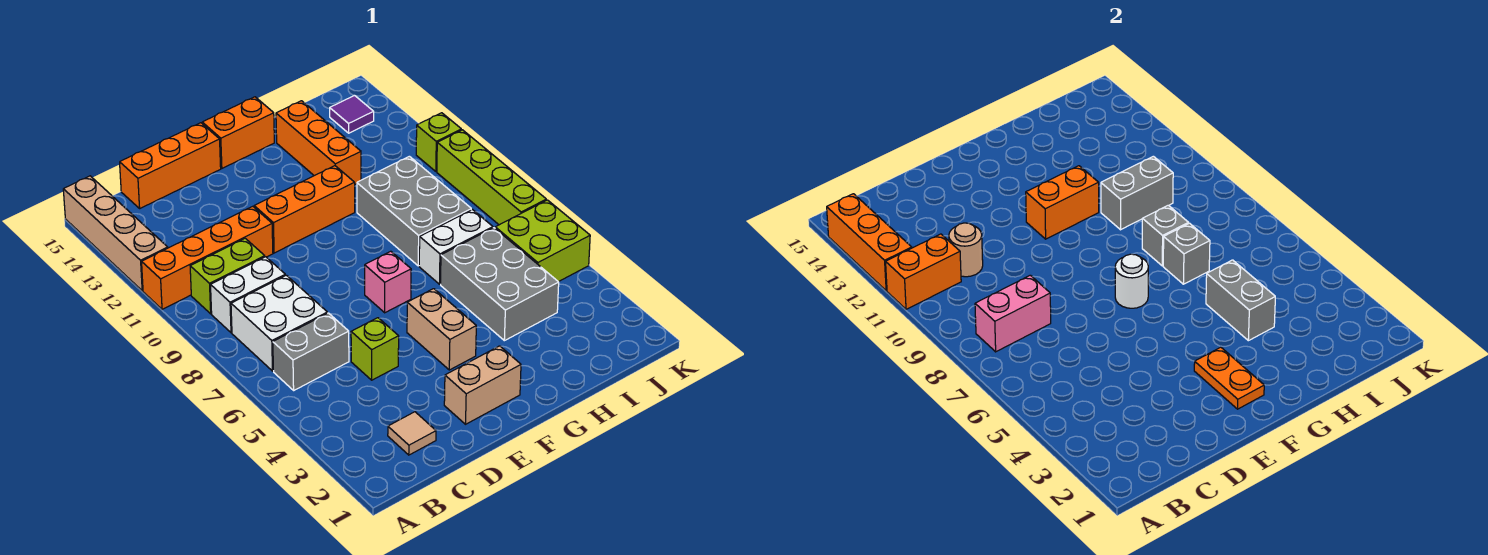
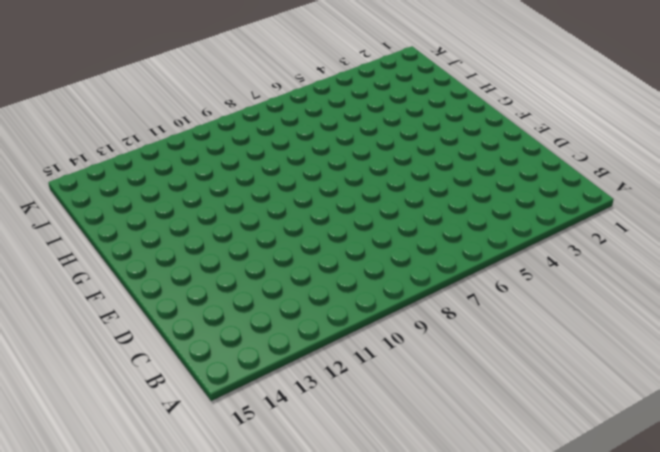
none -> orange 1x4 brick [142,206,273,309]
none -> tan 1x4 brick [63,176,168,291]
none -> grey 1x2 brick [273,313,349,390]
none -> white 2x2 brick [231,275,327,371]

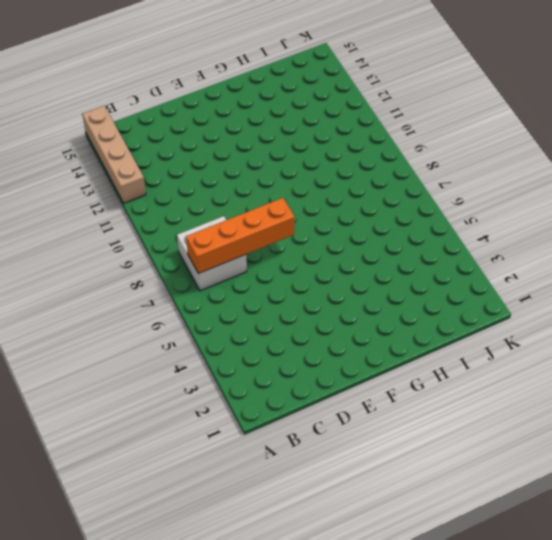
orange 1x4 brick [186,198,295,274] -> orange 1x4 brick moved to [142,206,273,309]
none -> grey 1x2 brick [273,313,349,390]
none -> white 1x2 brick [211,257,285,333]
none -> lime 1x2 brick [190,238,265,314]
none -> tan 1x1 tile [388,412,436,455]

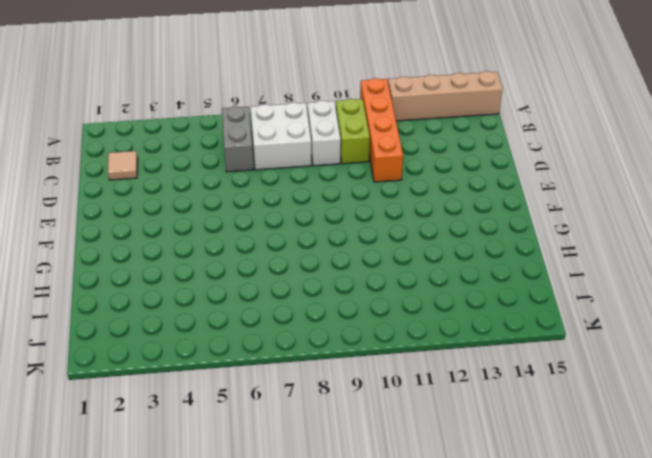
none -> orange 1x3 brick [120,123,221,208]
none -> lime 1x1 brick [351,318,399,380]
none -> tan 1x2 brick [444,346,521,424]
none -> orange 1x3 brick [254,166,355,253]

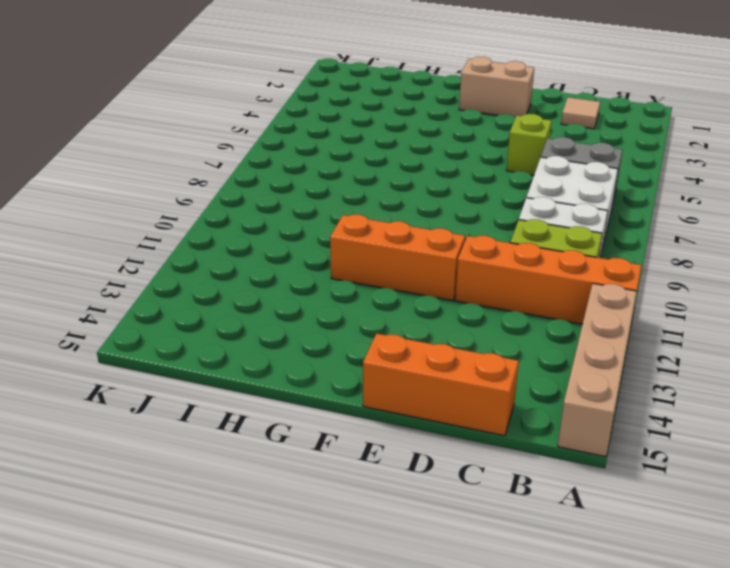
none -> tan 1x2 brick [407,289,476,370]
none -> pink 1x1 brick [365,251,411,313]
none -> orange 1x2 brick [202,97,274,168]
none -> grey 2x3 brick [441,228,559,341]

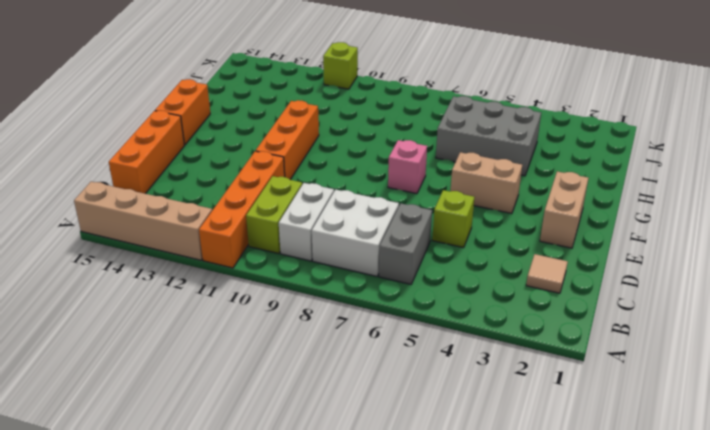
none -> white 1x2 brick [419,210,493,284]
none -> grey 2x3 brick [357,156,471,266]
none -> orange 1x3 brick [276,101,361,184]
none -> lime 2x2 brick [495,200,590,282]

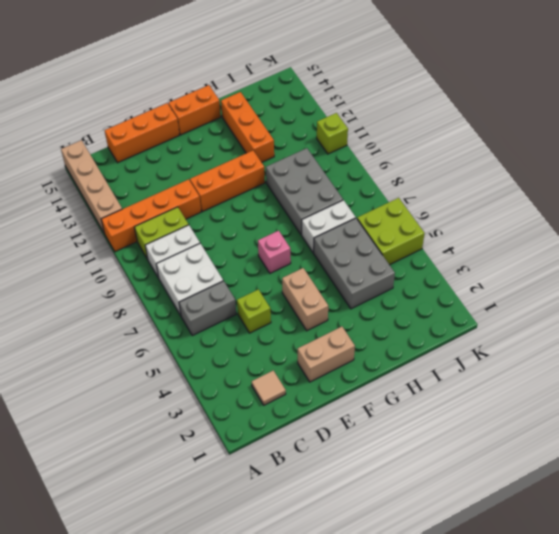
none -> purple 1x1 tile [330,96,374,133]
none -> lime 1x4 brick [437,130,546,225]
none -> orange 1x2 brick [886,234,961,309]
none -> orange 1x3 brick [827,194,912,291]

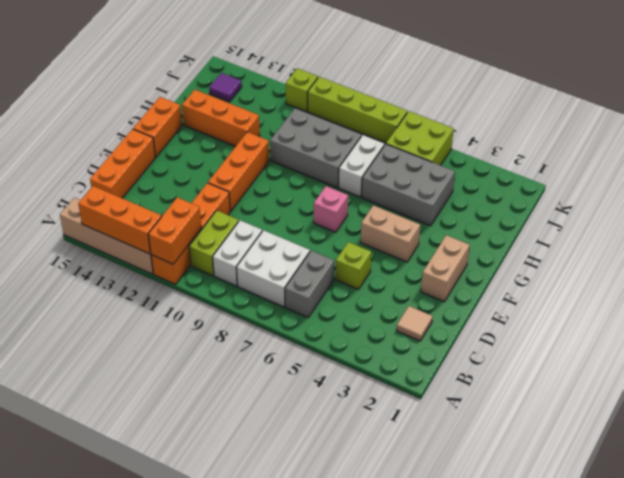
none -> pink 1x2 brick [975,275,1051,352]
none -> tan 1x1 round brick [949,223,983,277]
none -> orange 1x2 plate [1194,347,1264,409]
none -> white 1x1 round brick [1115,254,1148,308]

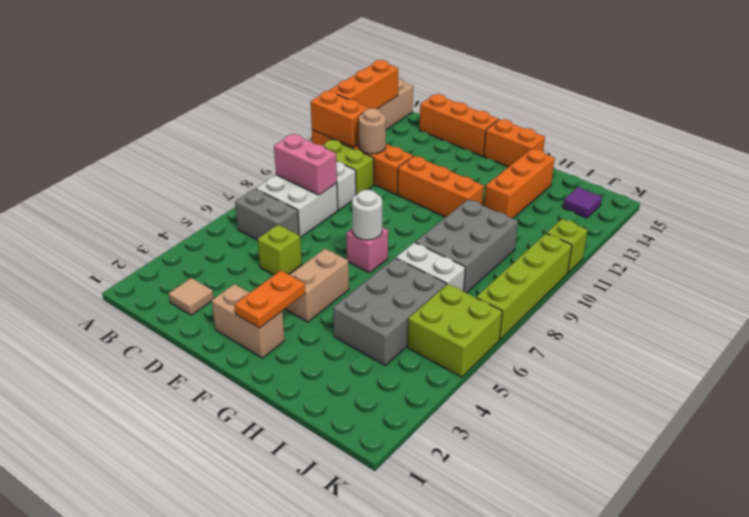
none -> orange 1x2 brick [1026,166,1099,239]
none -> grey 1x2 brick [1206,260,1275,341]
none -> grey 1x1 brick [1163,223,1210,284]
none -> grey 1x1 brick [1142,205,1188,266]

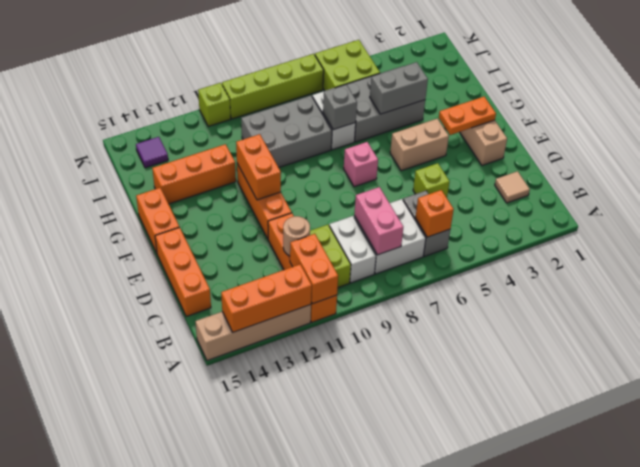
orange 1x1 brick [416,190,454,237] -> none
none -> white 1x1 round brick [1115,254,1148,308]
none -> grey 1x1 brick [1142,205,1188,266]
none -> grey 1x2 brick [1101,156,1173,230]

